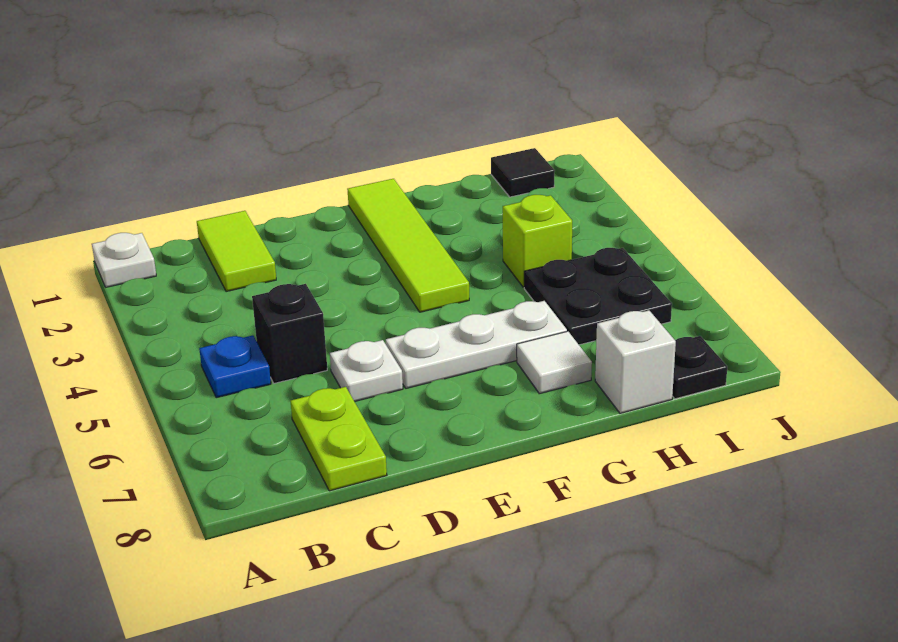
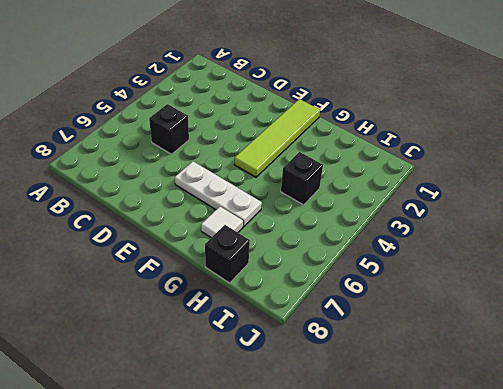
black 1x1 brick [281,152,323,205] -> lime 1x1 brick [503,195,572,287]
black 1x1 brick [205,225,250,283] -> white 1x1 brick [595,310,676,413]
none -> white 1x1 plate [92,233,156,287]
none -> blue 1x1 plate [199,335,271,398]
none -> lime 1x2 tile [197,211,276,292]

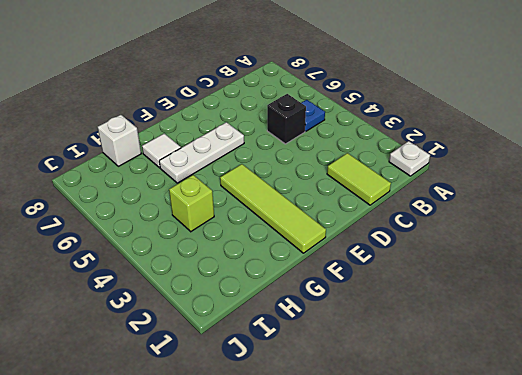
none -> lime 1x2 plate [290,387,387,491]
none -> white 1x1 plate [330,340,403,402]
none -> black 2x2 plate [524,248,672,345]

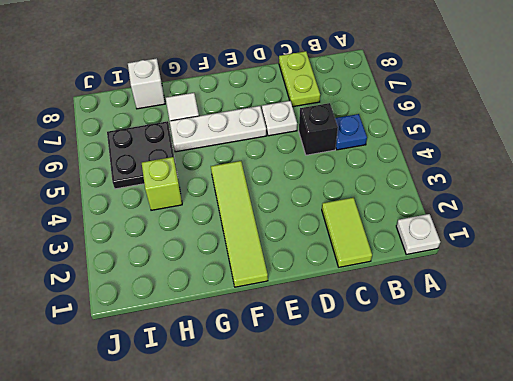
none -> black 1x1 tile [491,148,555,197]
none -> black 1x1 plate [672,336,727,399]

